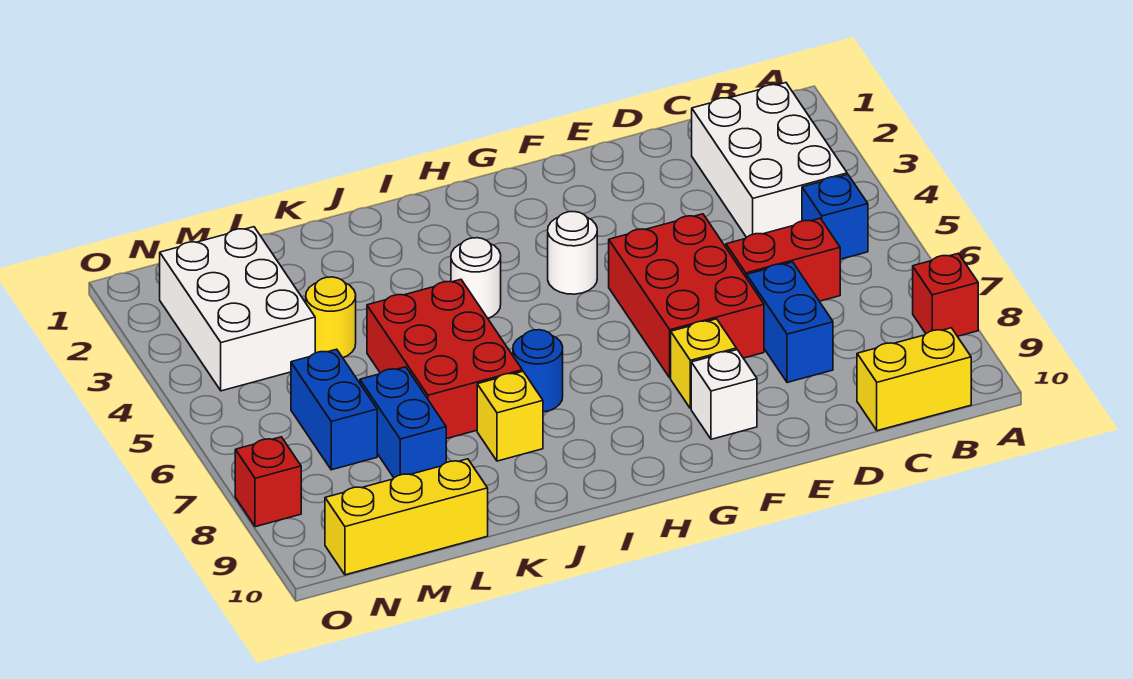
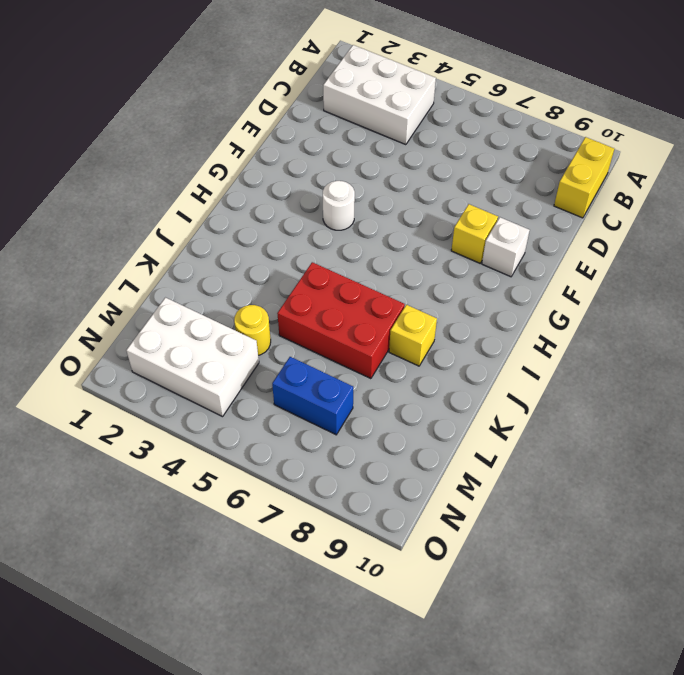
none -> red 1x1 brick [913,253,978,336]
none -> blue 1x1 brick [802,175,868,259]
none -> red 1x2 brick [726,218,840,301]

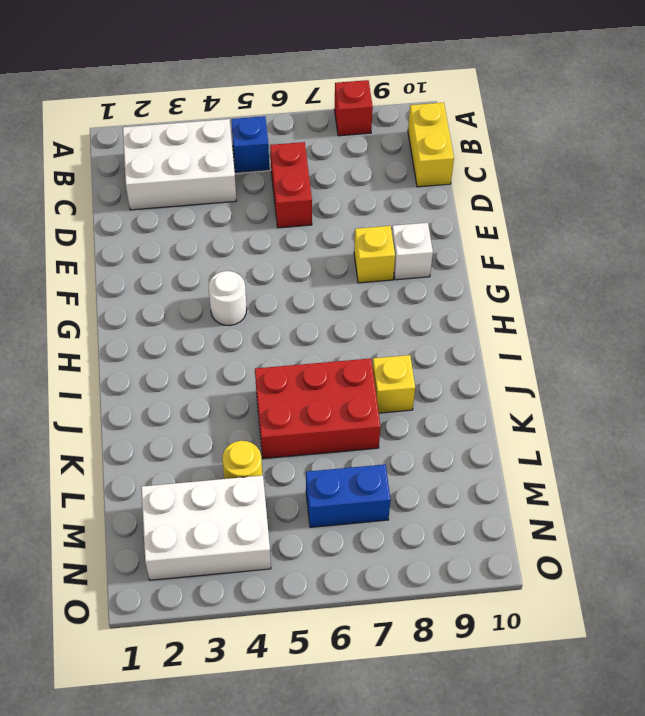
none -> blue 1x2 brick [747,262,833,383]
none -> red 2x3 brick [609,214,764,378]
none -> white 1x1 round brick [451,238,501,318]

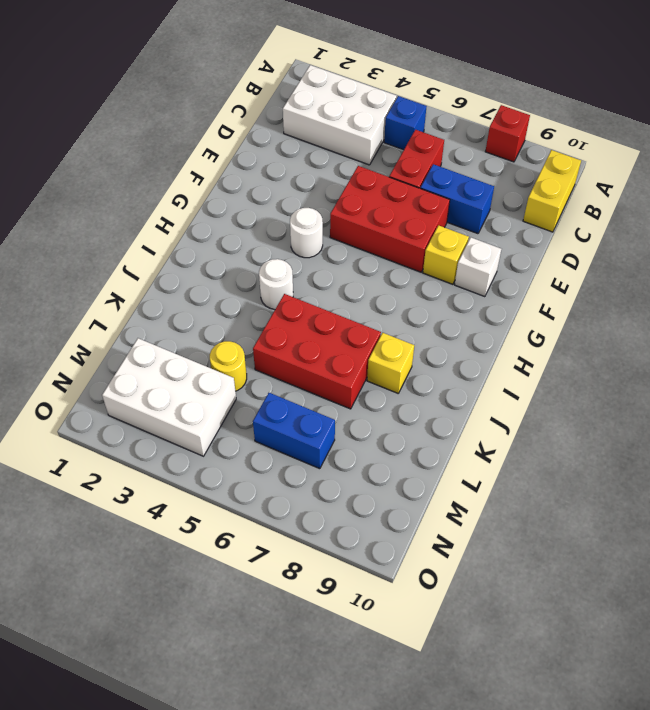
none -> blue 1x1 round brick [513,330,563,412]
none -> blue 1x2 brick [360,367,446,478]
none -> yellow 1x3 brick [325,459,488,575]

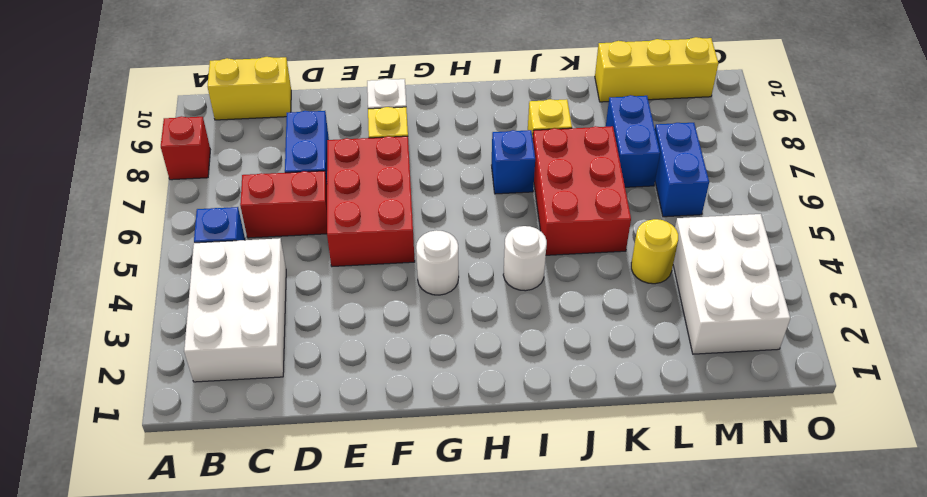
blue 1x1 brick [492,130,535,194] -> blue 1x1 round brick [513,330,563,412]
none -> red 1x1 brick [235,437,301,527]

